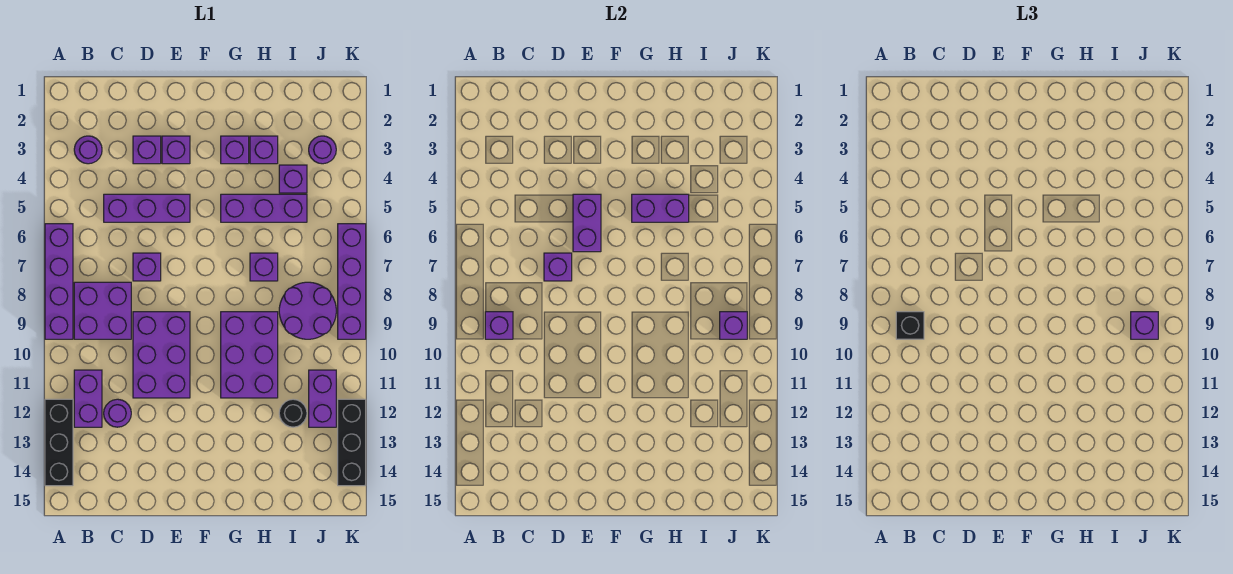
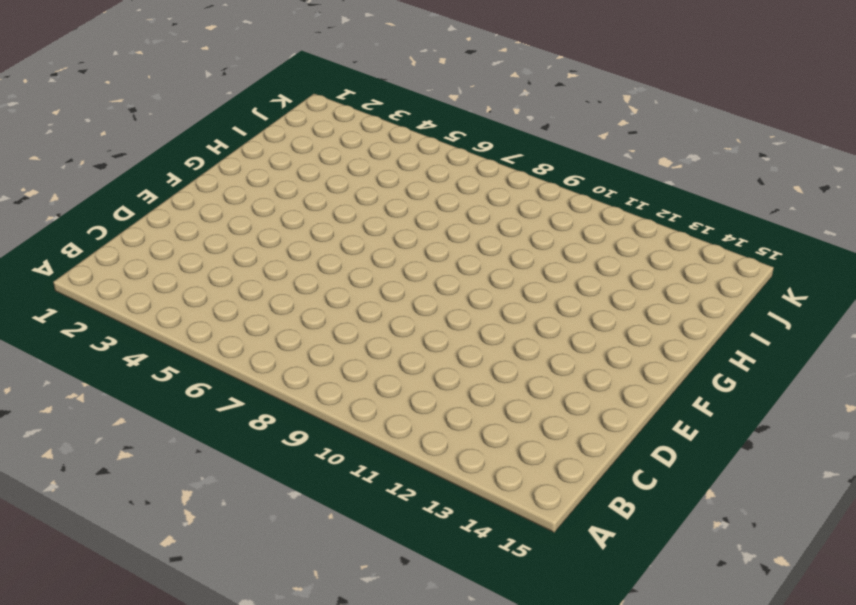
none -> purple 1x4 brick [45,224,73,339]
none -> black 1x3 brick [45,399,73,486]
none -> purple 1x1 round brick [74,136,102,164]
none -> purple 2x2 brick [74,282,131,339]

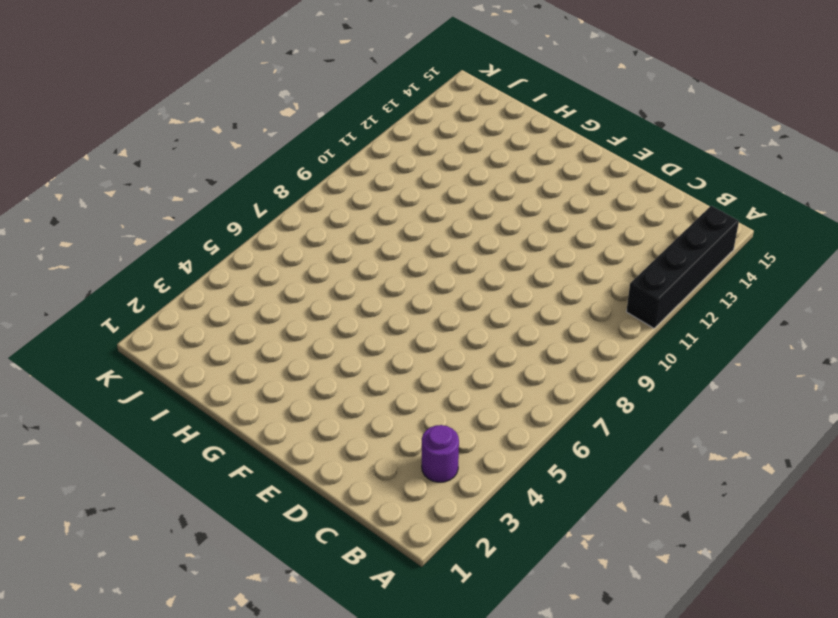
black 1x4 brick [626,206,739,328] -> black 1x3 brick [45,399,73,486]
none -> purple 1x4 brick [45,224,73,339]
none -> purple 2x2 brick [74,282,131,339]
none -> purple 1x2 brick [74,370,102,427]
none -> purple 1x3 brick [104,194,190,222]

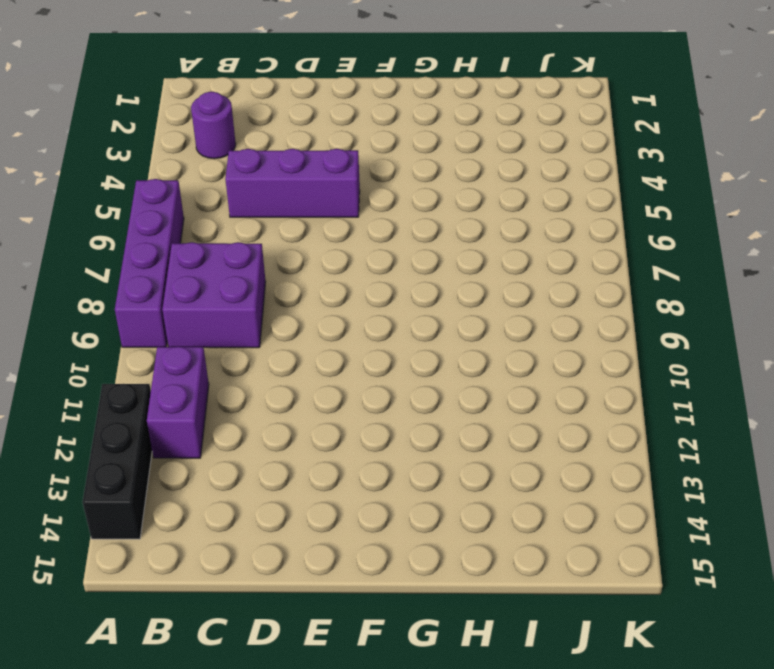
none -> purple 1x1 round brick [104,399,131,427]
none -> purple 1x1 brick [133,136,161,164]
none -> purple 1x1 brick [133,253,161,281]
none -> purple 2x3 brick [133,312,190,398]

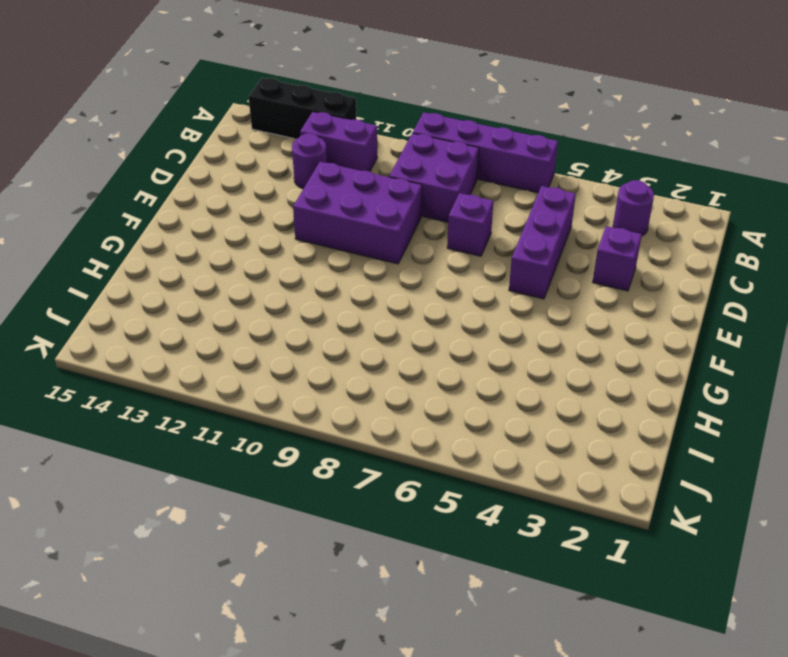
none -> purple 1x1 brick [162,136,190,164]
none -> purple 1x1 brick [221,136,249,164]
none -> purple 1x3 brick [221,194,307,222]
none -> purple 2x3 brick [221,312,278,398]

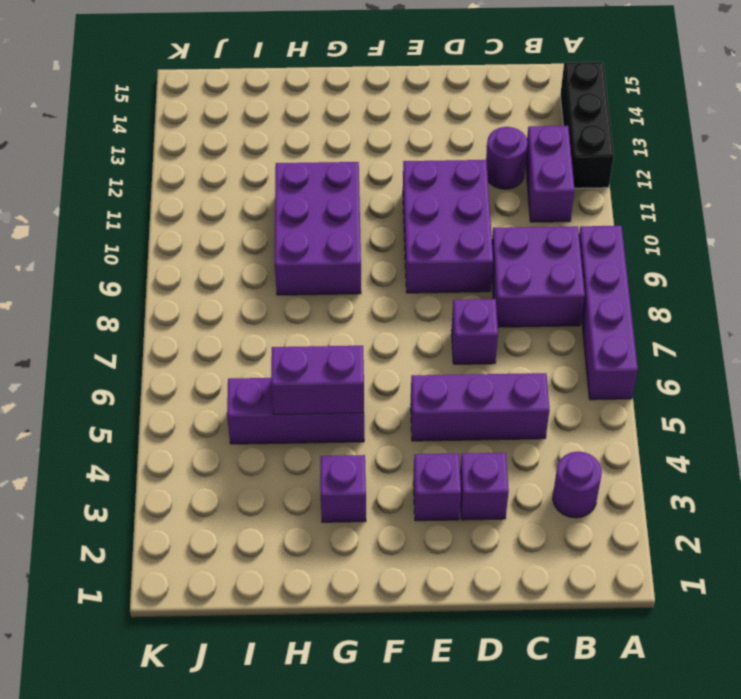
none -> purple 1x1 brick [250,136,278,164]
none -> purple 1x1 brick [250,253,278,281]
none -> purple 1x1 brick [279,165,307,193]
none -> purple 2x2 round brick [279,282,336,339]

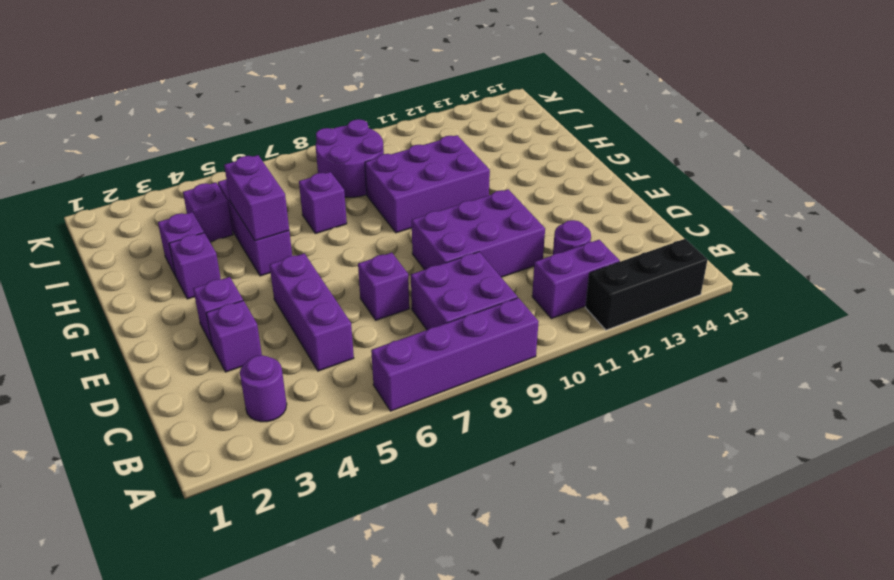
none -> black 1x1 round brick [279,399,307,427]
none -> purple 1x1 round brick [309,136,336,164]
none -> purple 1x2 brick [309,370,336,427]
none -> purple 1x4 brick [338,224,366,339]

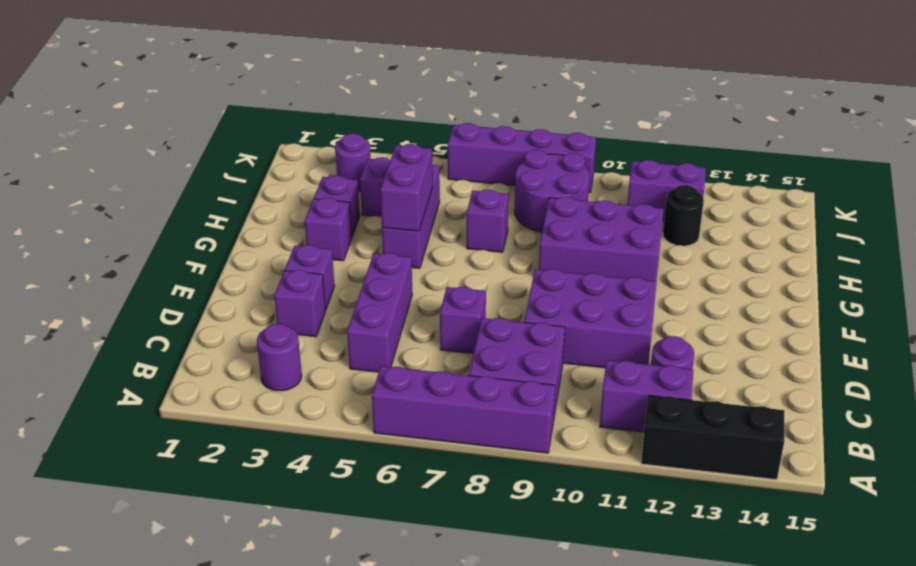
none -> black 1x3 brick [338,399,366,486]
none -> purple 1x1 brick [485,312,513,339]
none -> purple 1x1 brick [544,253,572,281]
none -> purple 1x2 brick [573,194,601,252]

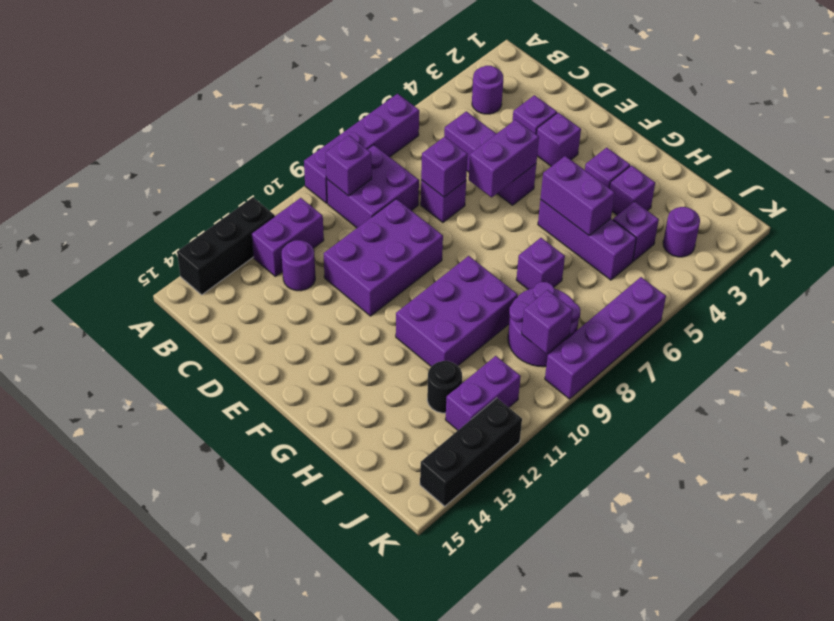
none -> black 1x1 brick [896,312,924,339]
none -> purple 1x1 brick [1131,312,1158,339]

